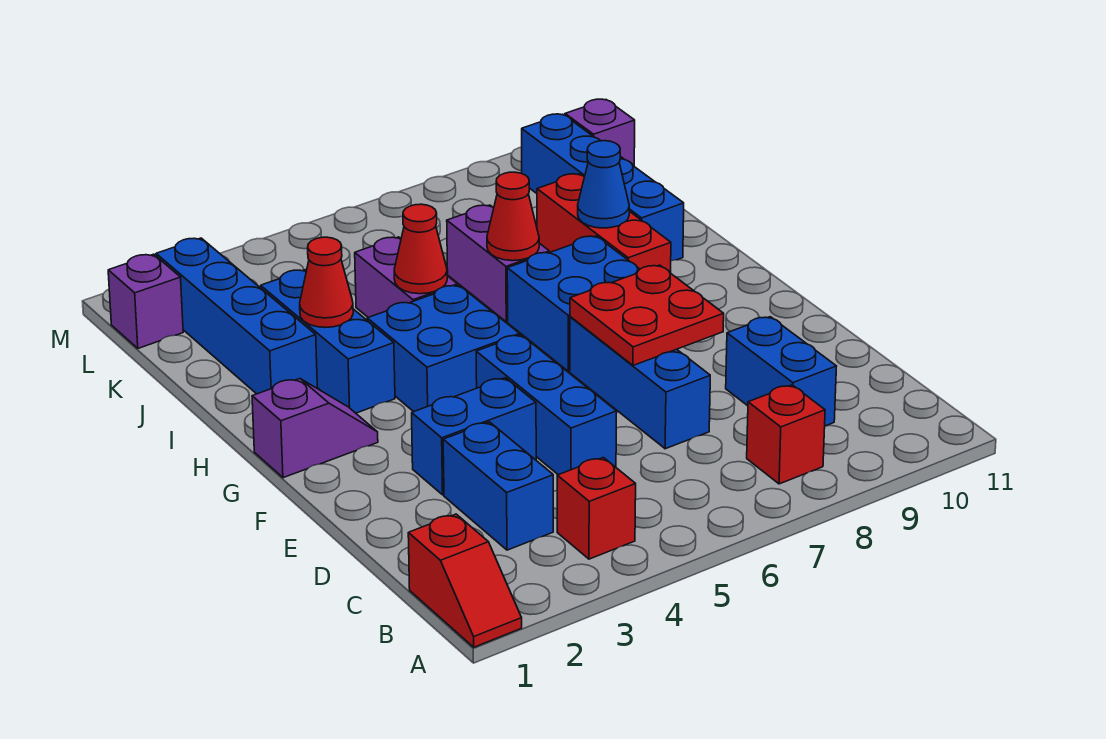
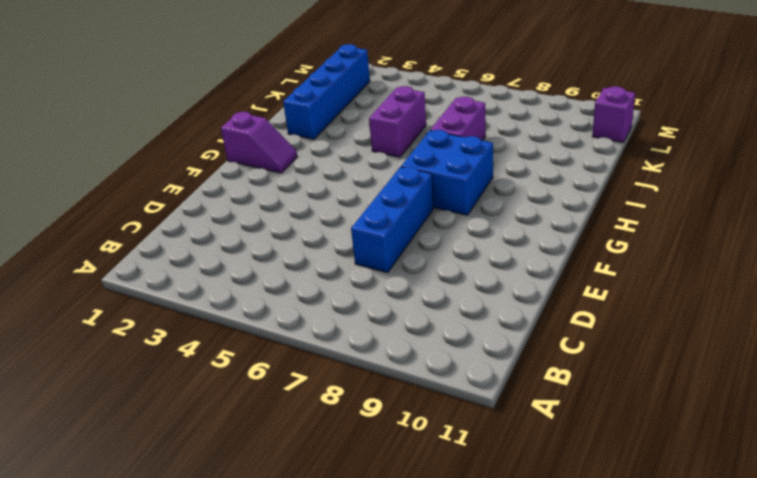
none -> red 1x2 slope [408,514,522,647]
none -> red 1x1 brick [557,458,636,559]
none -> red 1x1 brick [747,385,825,484]

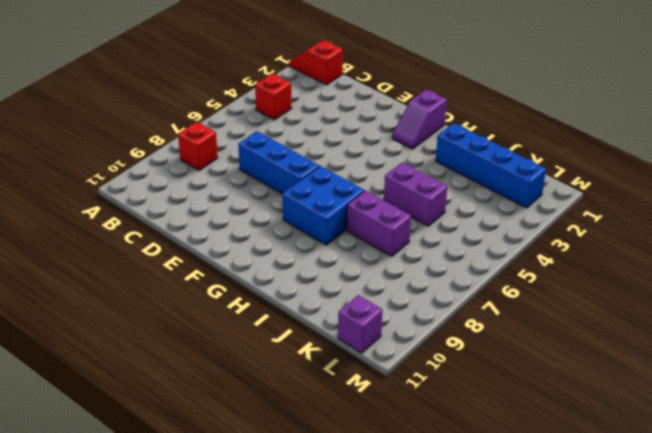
none -> blue 1x2 brick [443,422,553,550]
none -> blue 1x2 brick [726,317,837,426]
none -> blue 1x3 brick [476,335,617,475]

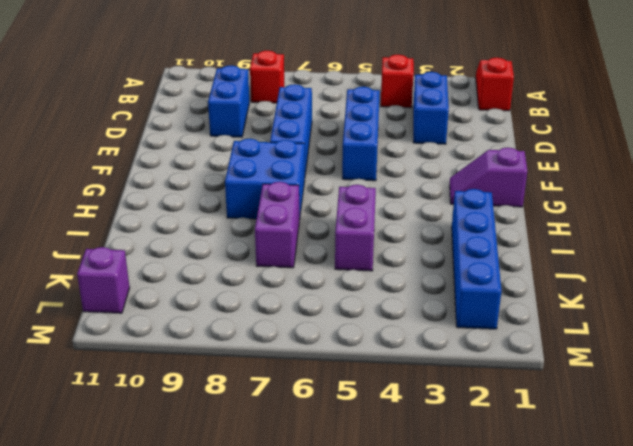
none -> blue 1x2 brick [412,378,536,495]
none -> blue 2x2 brick [367,285,520,412]
none -> blue 1x3 brick [261,270,395,413]

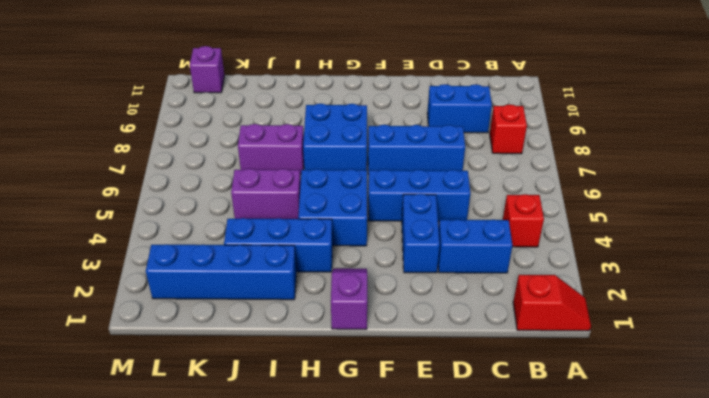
none -> red 1x3 brick [537,174,671,273]
none -> blue 1x4 brick [522,114,684,261]
none -> purple 1x1 brick [108,254,183,348]

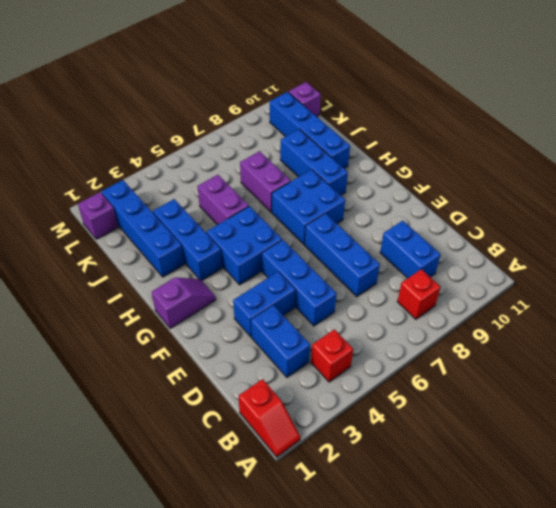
blue 1x3 brick [280,129,348,195] -> red 1x3 brick [537,174,671,273]
none -> red 2x2 plate [570,265,724,365]
none -> red 1x1 cone [300,237,353,327]
none -> red 1x1 cone [394,204,447,294]

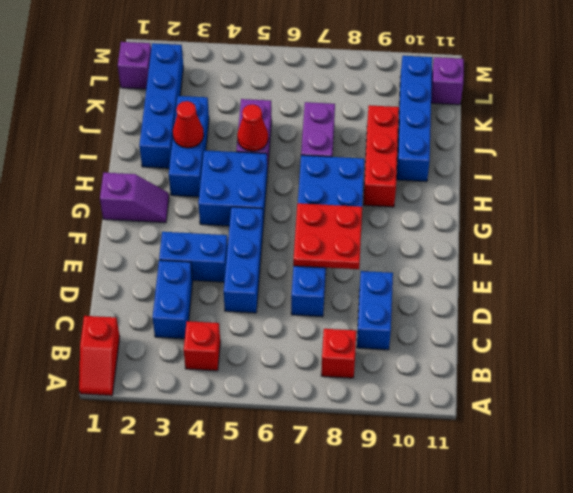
none -> red 1x1 cone [487,172,539,261]
none -> blue 1x1 cone [578,141,629,228]

